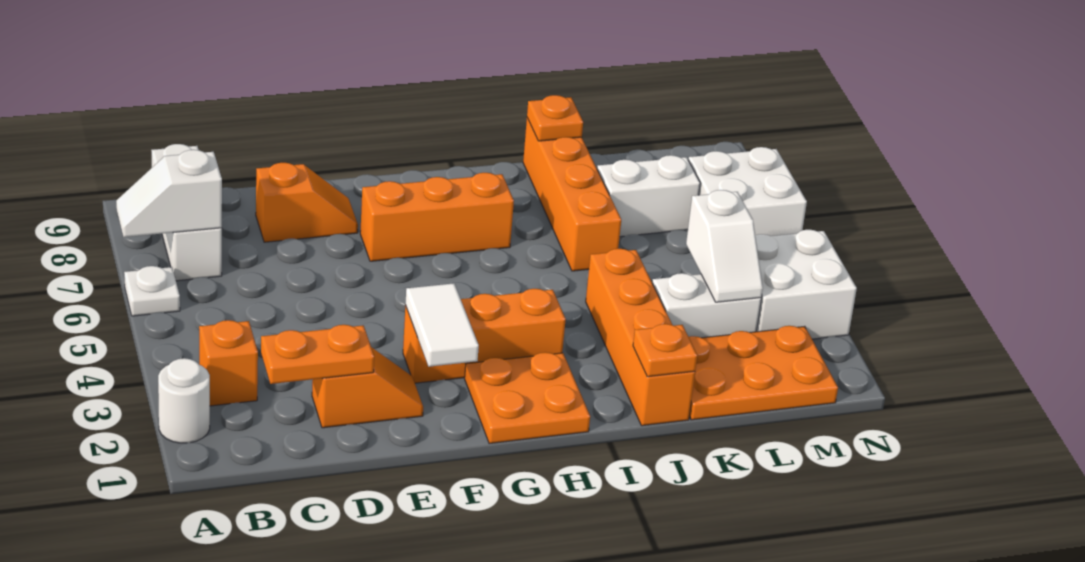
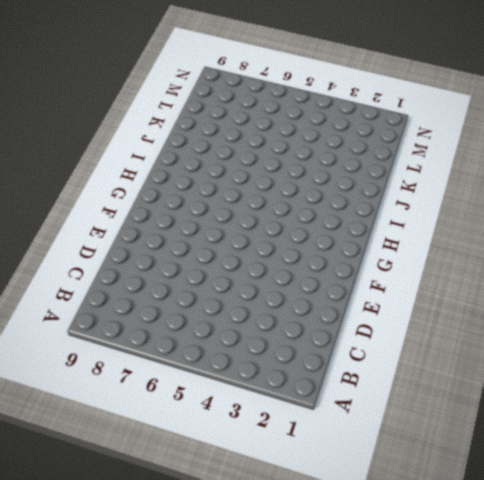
none -> white 1x1 round brick [158,358,210,443]
none -> white 1x1 plate [124,266,180,316]
none -> orange 1x1 brick [199,320,258,406]

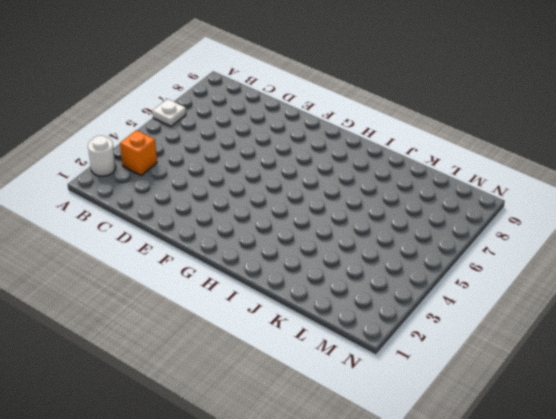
none -> white 1x3 brick [151,144,222,281]
none -> orange 1x2 slope [312,347,423,428]
none -> orange 1x2 slope [256,163,358,242]

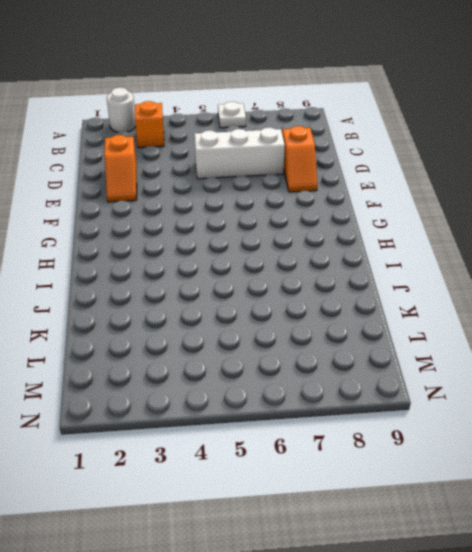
white 1x3 brick [194,128,285,179] -> white 1x3 brick moved to [151,144,222,281]
none -> orange 1x3 brick [403,289,566,383]
none -> orange 1x3 brick [360,173,514,261]
none -> orange 2x2 plate [465,352,590,444]

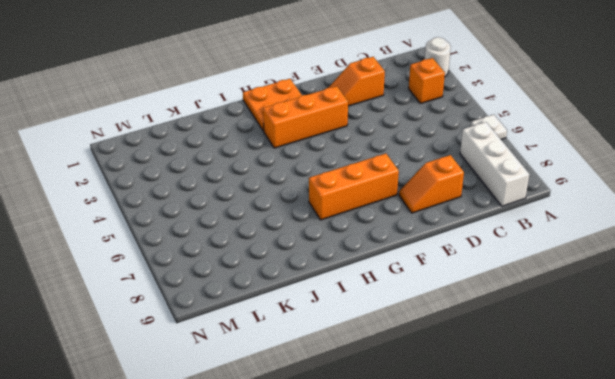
none -> orange 1x4 brick [586,249,695,426]
none -> orange 1x4 brick [523,118,621,271]
none -> orange 2x3 plate [689,326,838,420]

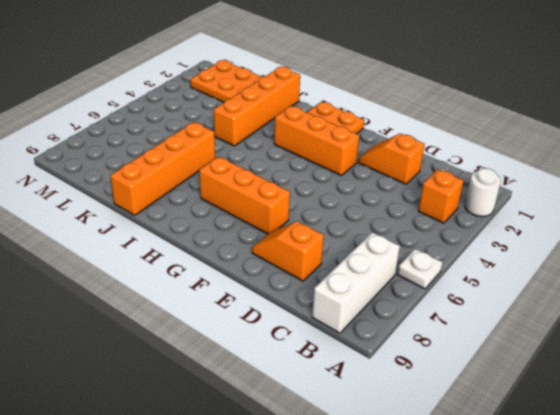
none -> white 1x2 brick [652,273,761,338]
none -> white 1x2 brick [597,155,700,237]
none -> white 2x2 brick [755,230,857,339]

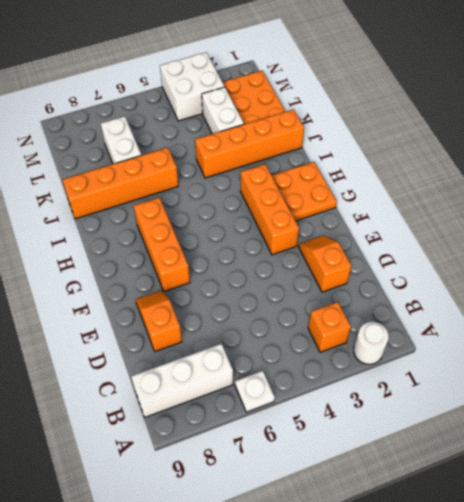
none -> white 2x2 brick [688,147,807,236]
none -> white 1x2 slope [116,150,222,237]
none -> orange 1x2 plate [261,325,374,384]

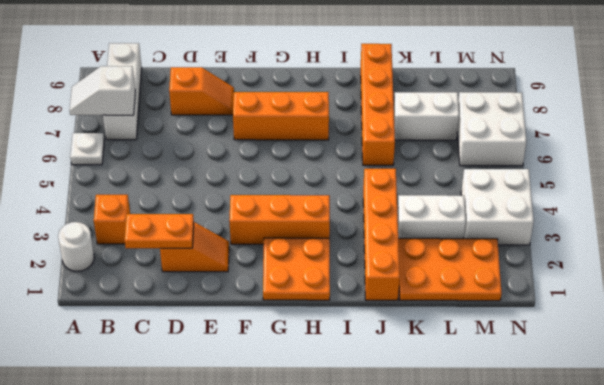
none -> white 1x2 tile [405,283,479,367]
none -> orange 1x1 plate [633,324,697,377]
none -> orange 1x1 plate [527,95,583,141]

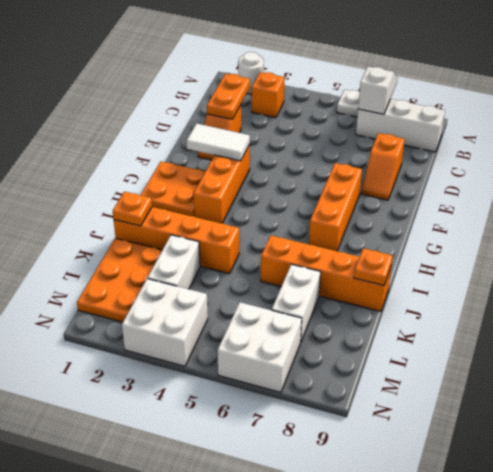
none -> white 1x2 slope [686,190,763,302]

